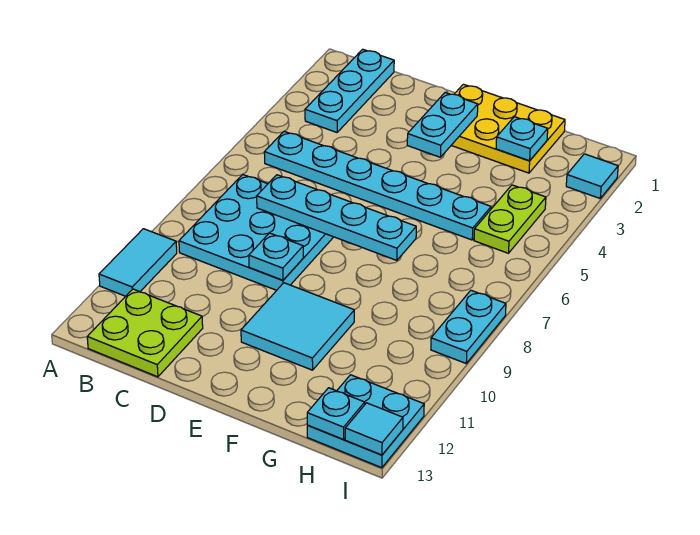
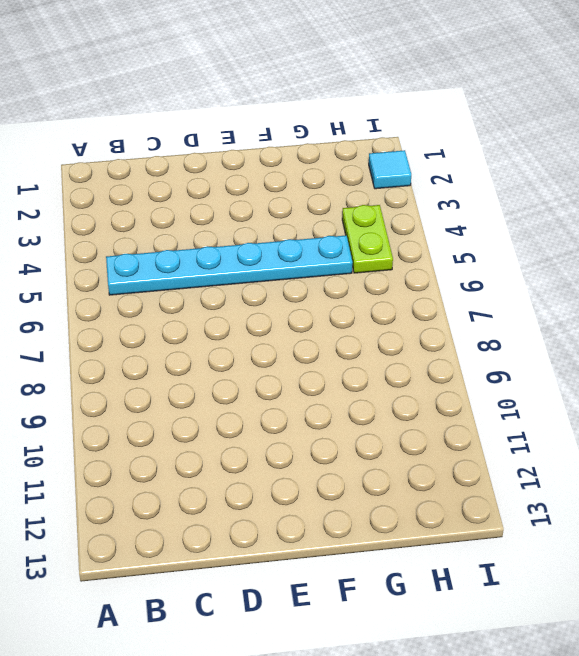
none -> cyan 1x2 tile [99,229,177,296]
none -> cyan 1x3 plate [305,49,394,132]
none -> cyan 3x3 plate [179,174,333,290]

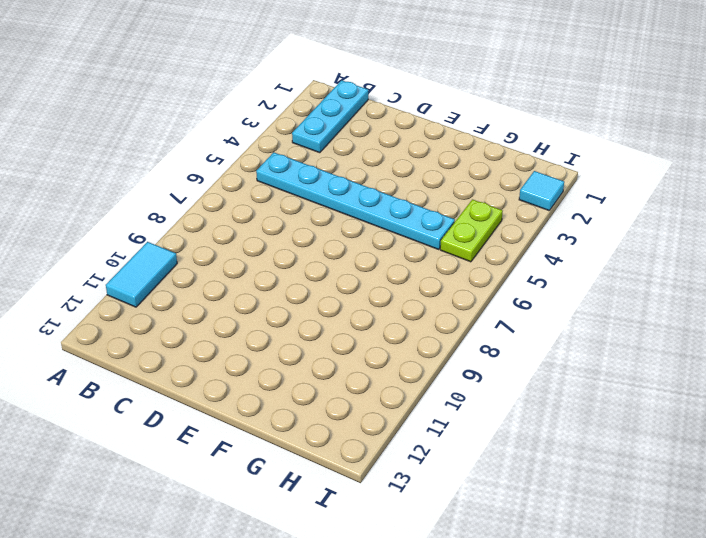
none -> cyan 3x3 plate [179,174,333,290]
none -> lime 2x2 plate [87,289,203,377]
none -> yellow 2x3 plate [451,84,565,173]

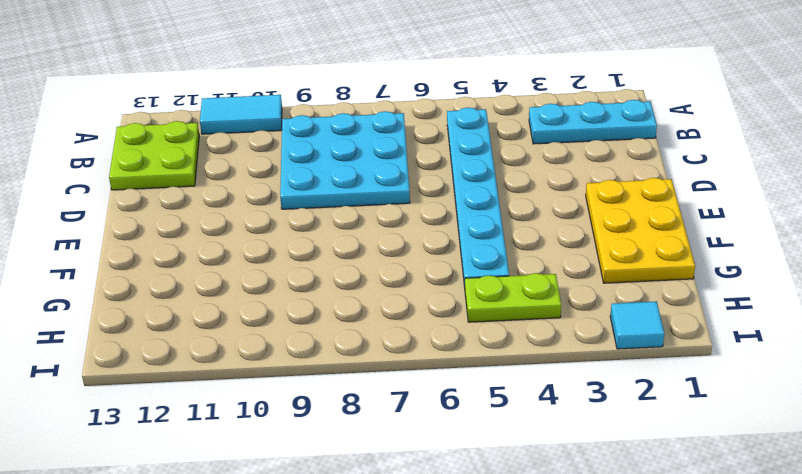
none -> cyan 2x2 tile [241,283,354,370]
none -> cyan 2x2 plate [307,375,424,468]
none -> cyan 1x2 plate [431,290,506,363]

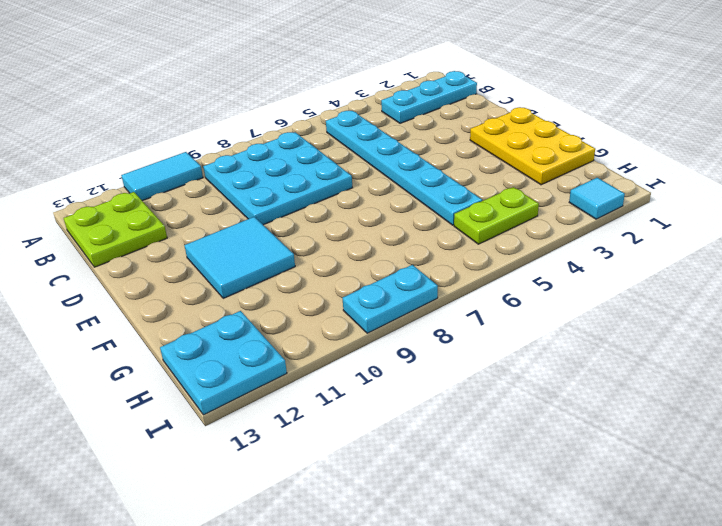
none -> cyan 1x4 plate [257,175,416,260]
none -> cyan 1x1 plate [249,233,303,280]
none -> cyan 1x2 plate [407,93,478,157]

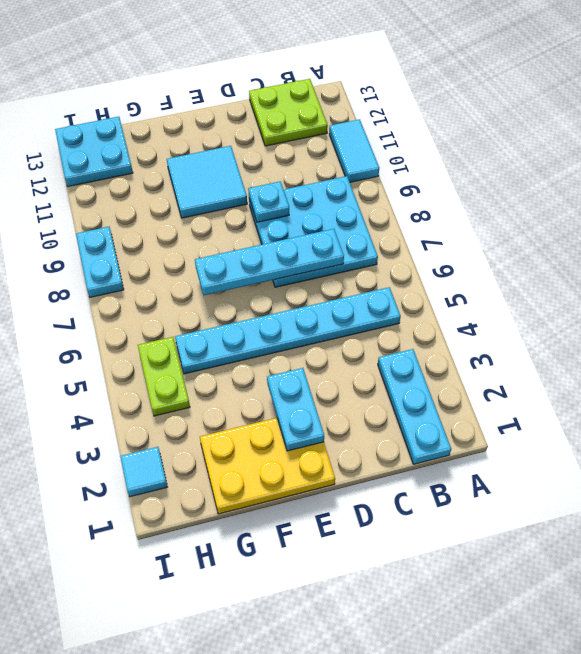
none -> cyan 1x1 plate [496,117,548,161]
none -> cyan 1x1 plate [307,388,365,439]
none -> cyan 1x1 tile [345,403,403,455]

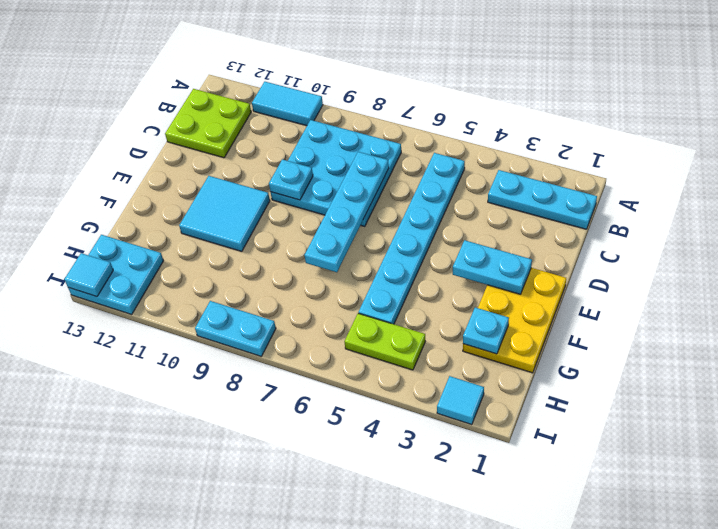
none -> cyan 1x1 plate [307,388,365,439]

